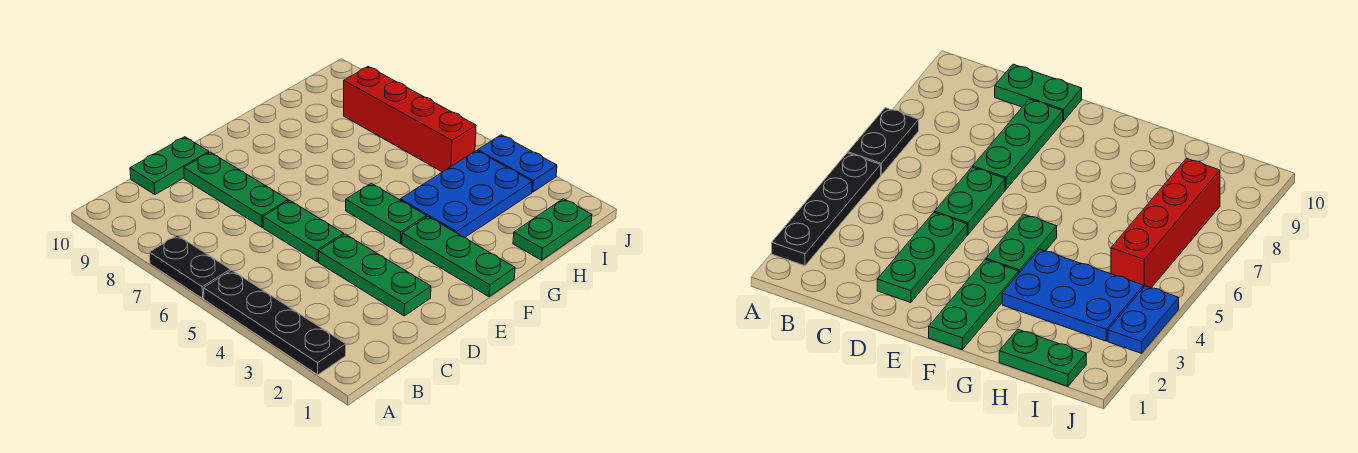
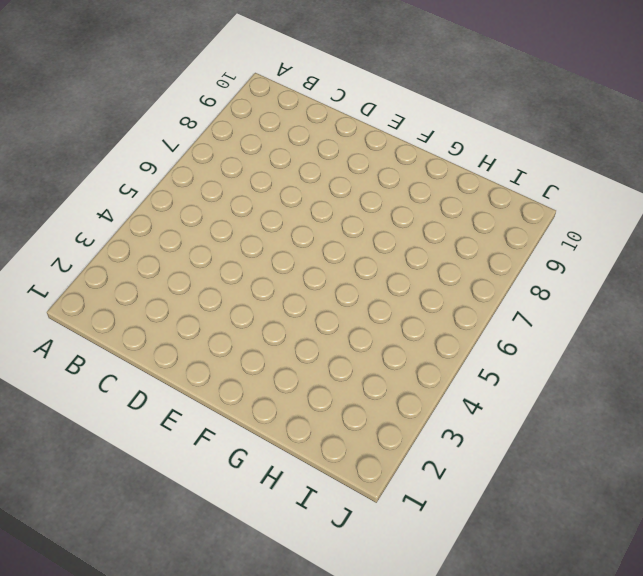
none -> black 1x4 plate [204,270,346,375]
none -> black 1x2 plate [149,235,230,299]
none -> green 1x2 plate [130,137,209,195]

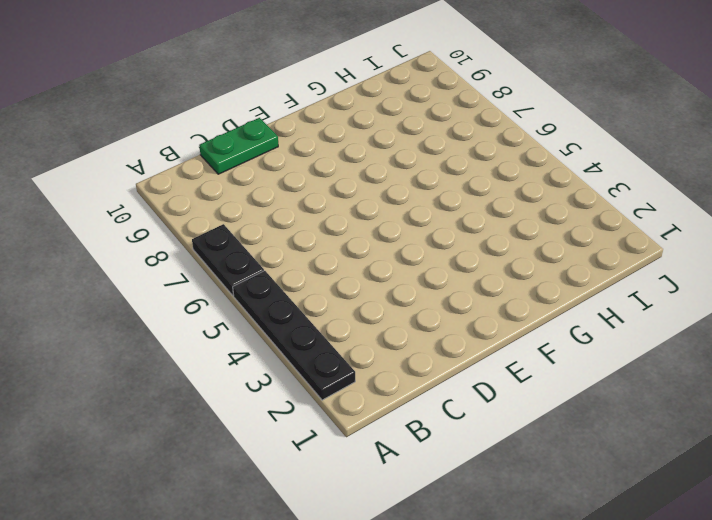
none -> green 1x3 plate [319,234,431,316]
none -> green 1x2 plate [263,200,344,262]
none -> green 1x3 plate [184,152,288,227]

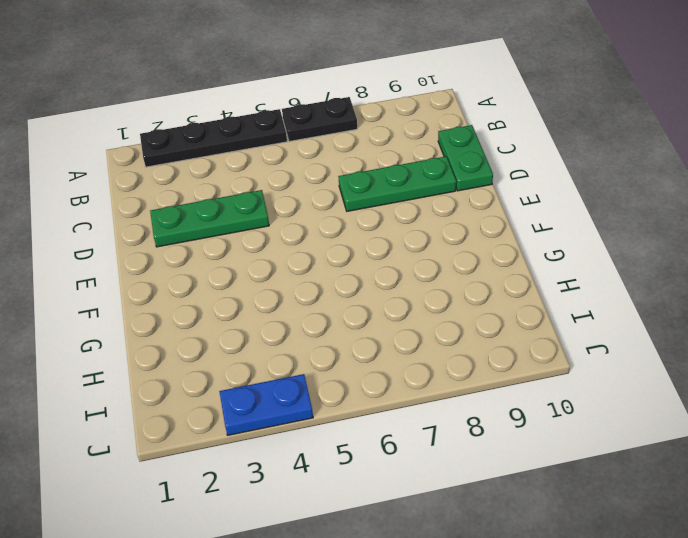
none -> green 1x2 plate [263,200,344,262]
none -> green 1x3 plate [402,216,515,297]
none -> green 1x2 plate [346,183,426,244]

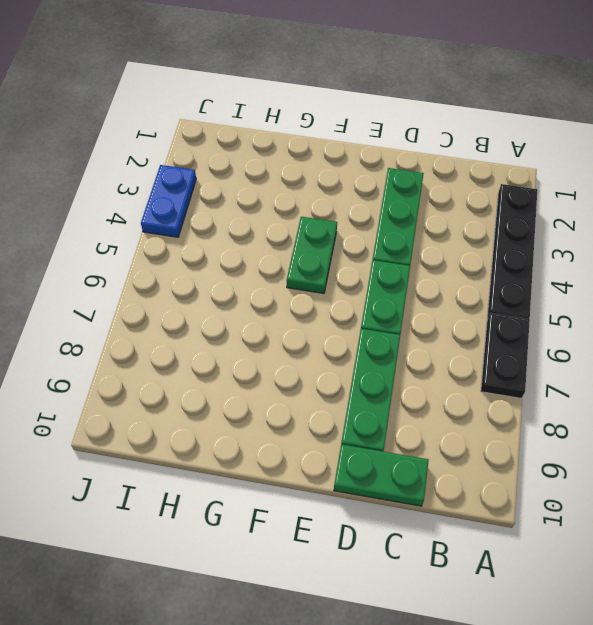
none -> green 1x3 plate [402,216,515,297]
none -> blue 2x3 plate [400,151,532,237]
none -> green 1x2 plate [513,199,592,260]

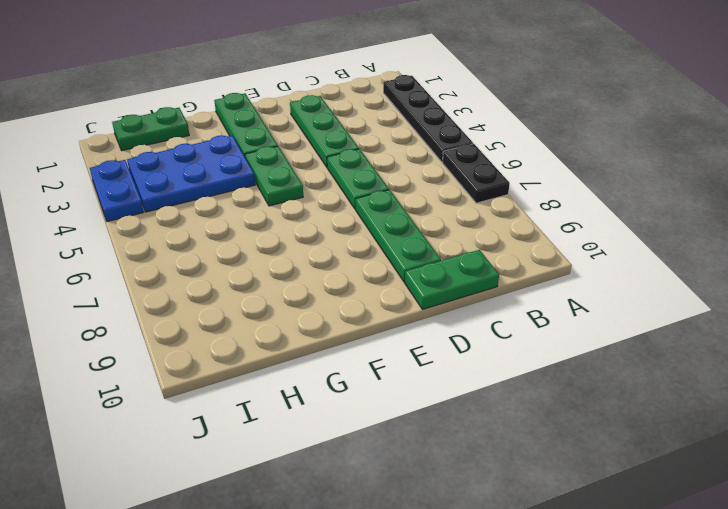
none -> red 1x4 brick [344,67,476,172]

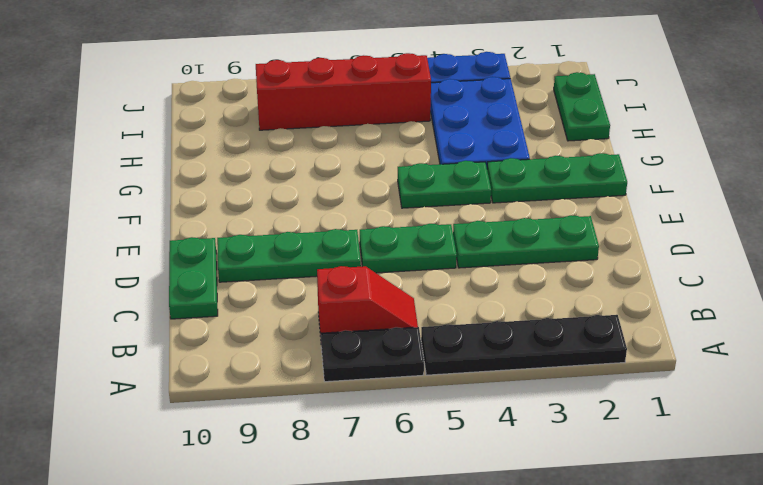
red 1x2 slope [317,266,418,337] -> none

